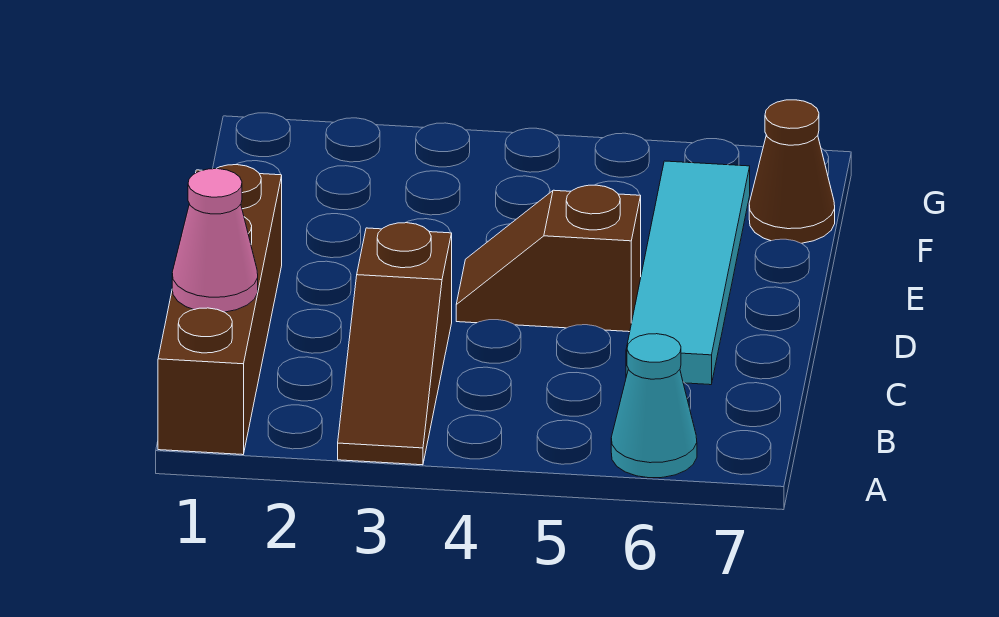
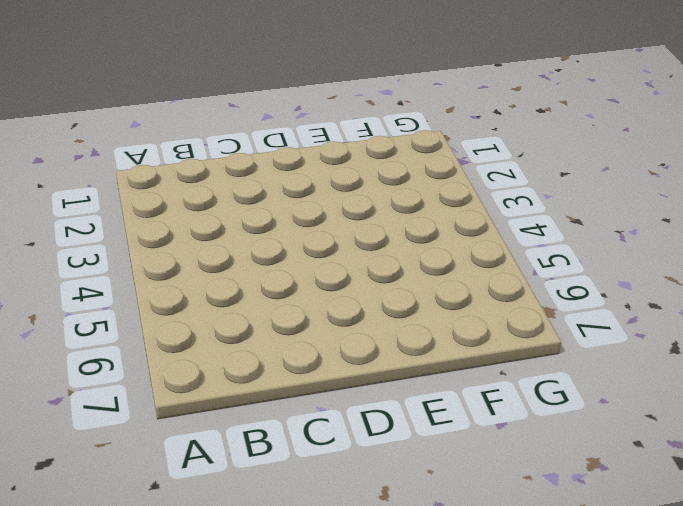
none -> brown 1x4 brick [158,165,282,455]
none -> brown 1x3 slope [338,223,452,465]

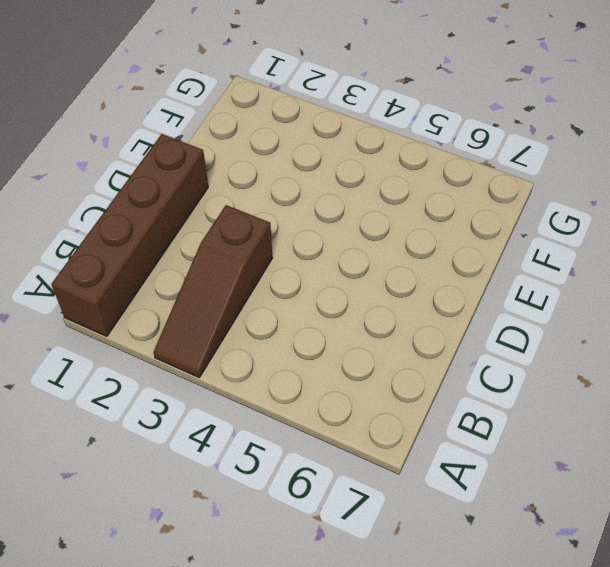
none -> cyan 1x1 cone [611,334,697,478]
none -> cyan 1x4 tile [626,161,750,385]

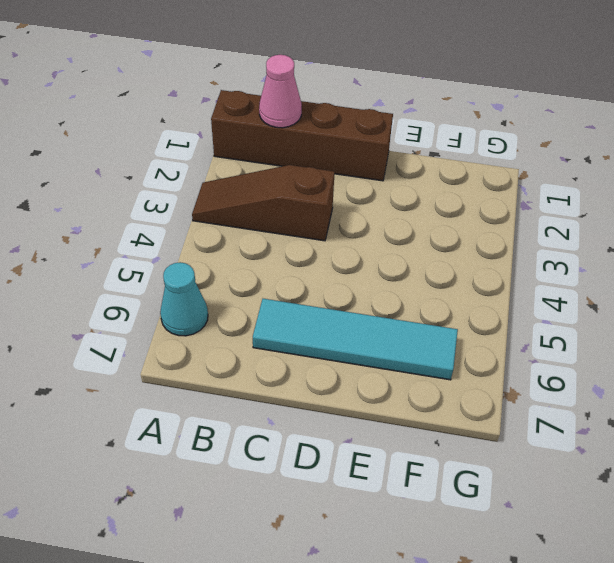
none -> brown 1x2 slope [456,185,641,332]
none -> brown 1x1 cone [749,100,835,243]

